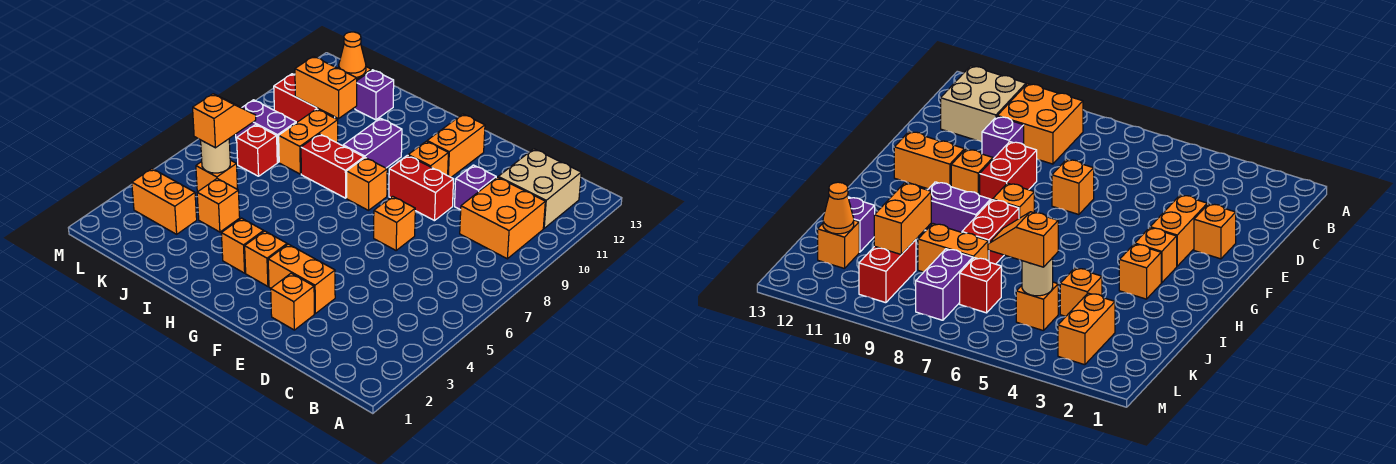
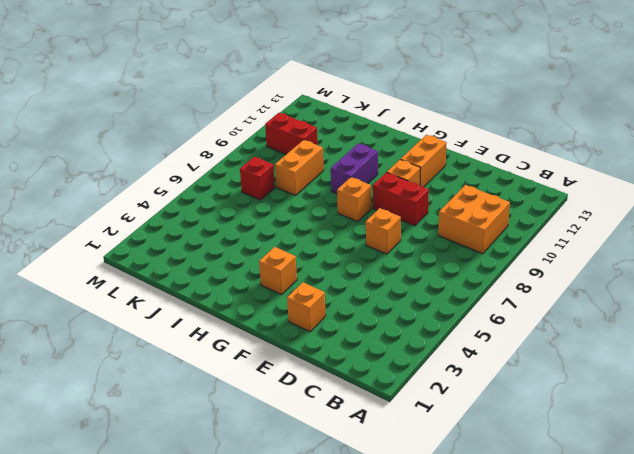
none -> tan 2x2 brick [498,149,581,228]
none -> purple 1x1 brick [455,165,496,210]
none -> orange 1x2 brick [268,244,335,314]

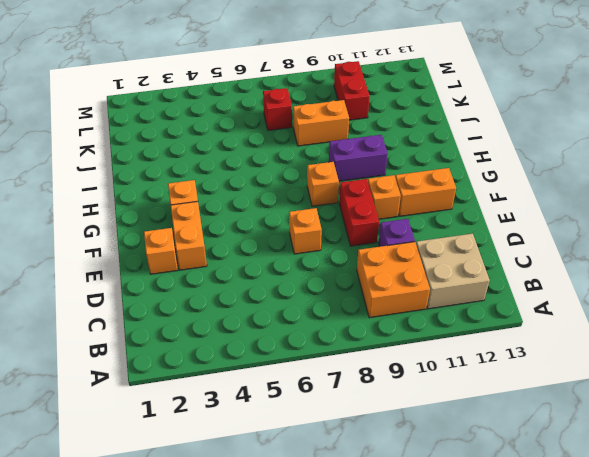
none -> orange 1x1 brick [221,218,264,273]
none -> red 1x2 brick [301,134,364,198]
none -> orange 1x1 brick [197,179,240,232]

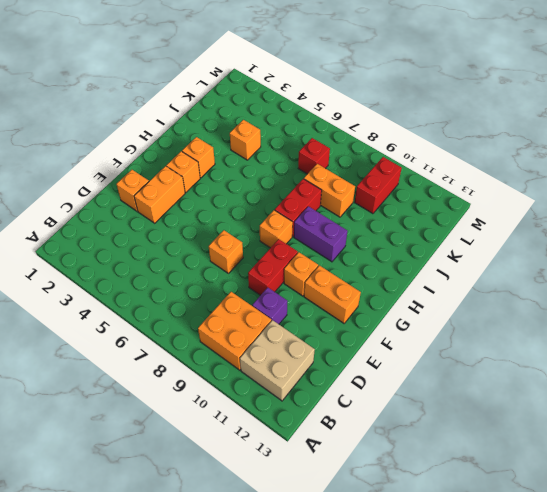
none -> purple 1x1 brick [355,70,394,120]
none -> orange 1x2 brick [132,169,197,234]
none -> orange 1x1 brick [196,160,238,192]

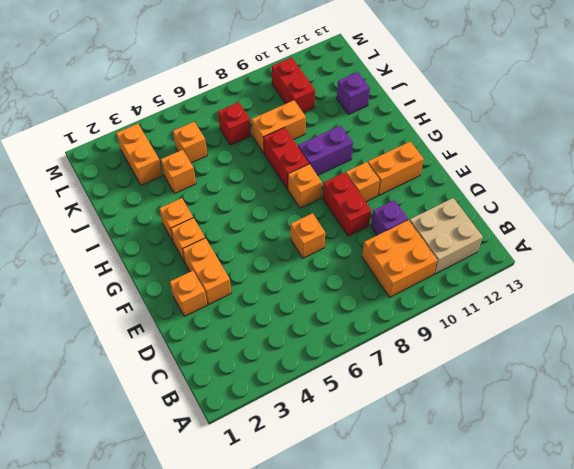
none -> purple 1x2 brick [236,100,296,162]
none -> orange 1x1 brick [818,220,859,269]
none -> orange 1x2 brick [295,56,357,119]

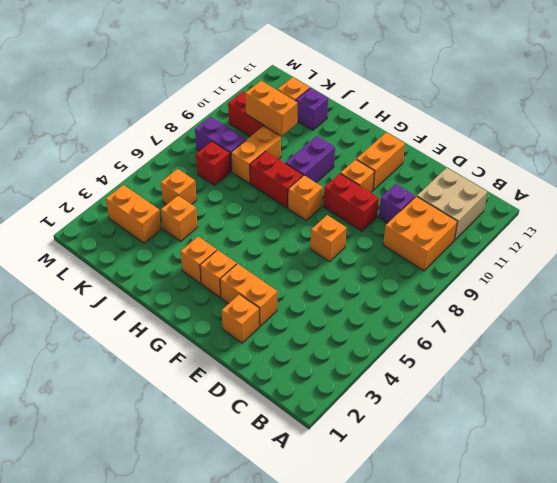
none -> tan 1x1 round brick [201,139,230,173]
none -> orange 1x1 cone [339,32,366,78]
none -> orange 1x2 slope [193,94,256,148]

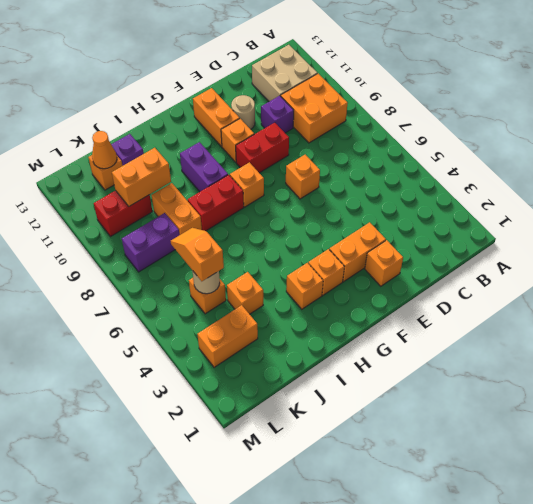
tan 1x1 round brick [231,95,255,129] -> none
none -> red 1x1 brick [237,125,277,176]

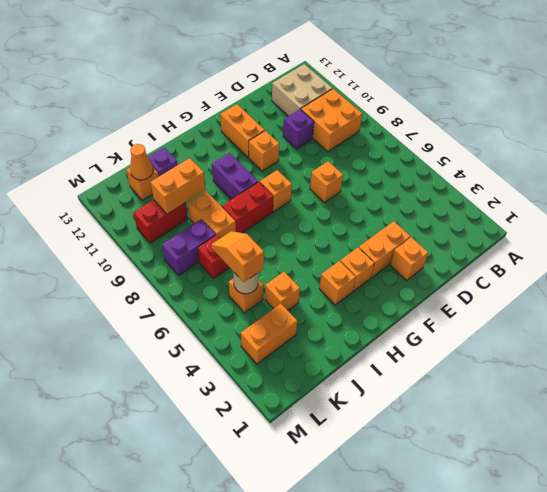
none -> red 1x2 brick [389,155,454,221]

